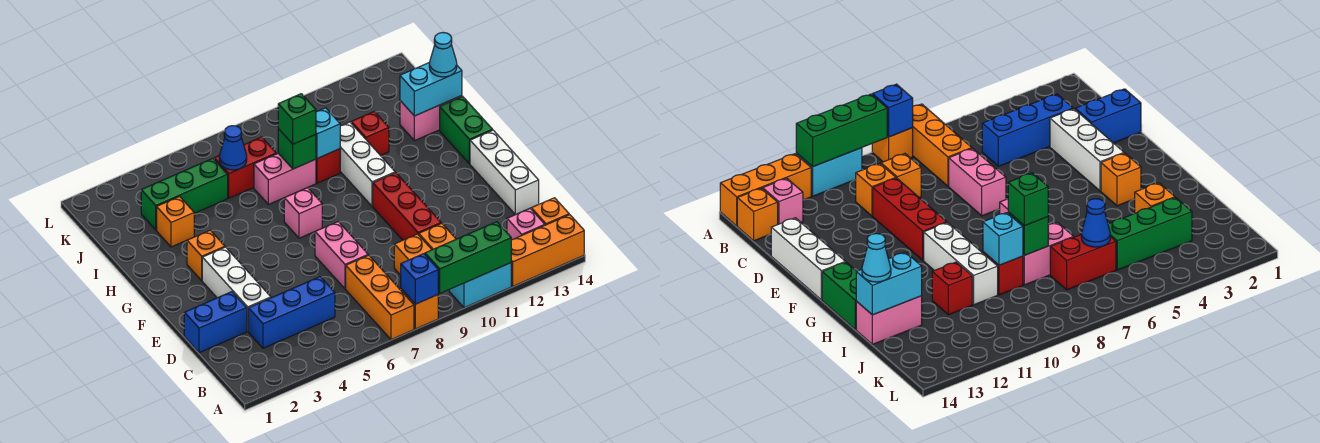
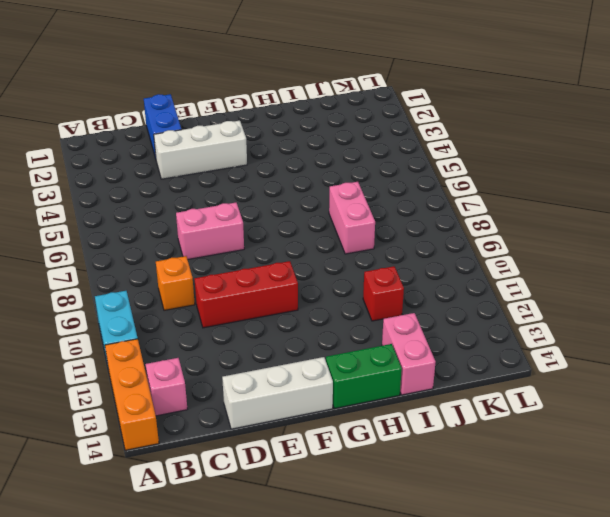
none -> orange 1x3 brick [346,255,414,340]
none -> orange 1x1 brick [401,289,438,329]
none -> orange 1x1 brick [531,198,569,225]
none -> blue 1x3 brick [248,277,335,348]

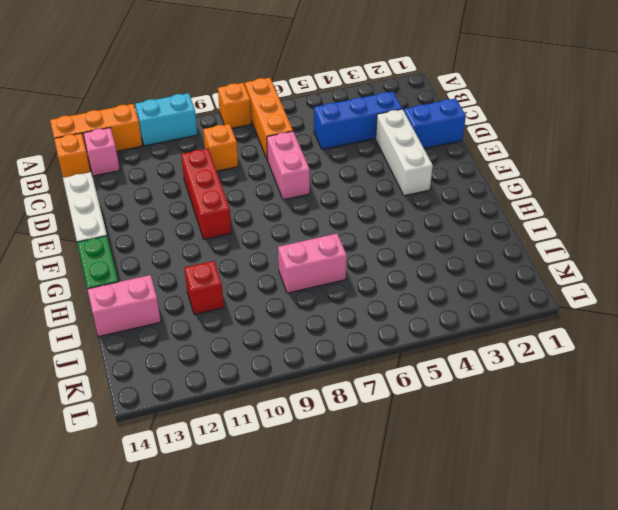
none -> orange 1x1 brick [419,223,456,250]
none -> orange 1x1 brick [187,230,225,281]
none -> pink 1x1 brick [284,188,322,238]
none -> white 1x3 brick [340,122,395,206]

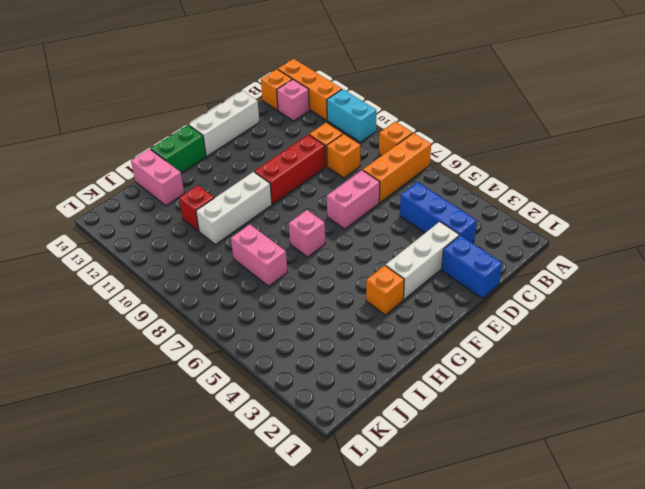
none -> orange 1x1 brick [157,197,194,247]
none -> red 1x1 brick [316,149,340,183]
none -> green 1x3 brick [141,158,228,230]
none -> red 1x2 brick [214,137,276,198]

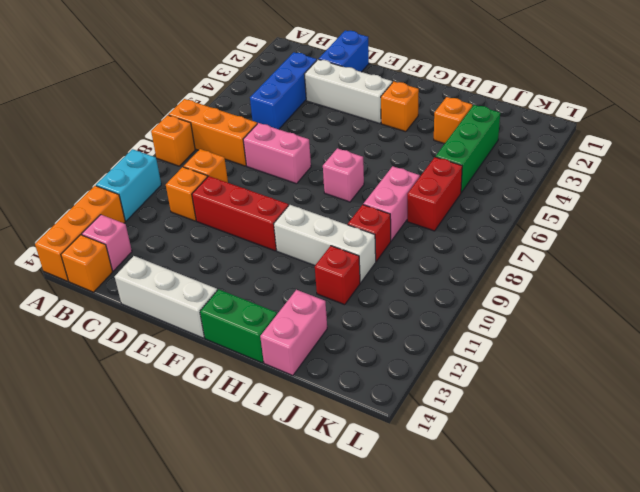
none -> blue 1x1 brick [401,254,438,304]
none -> green 1x3 brick [425,222,511,293]
none -> green 1x1 brick [278,129,316,169]
none -> cyan 1x1 brick [316,108,340,158]

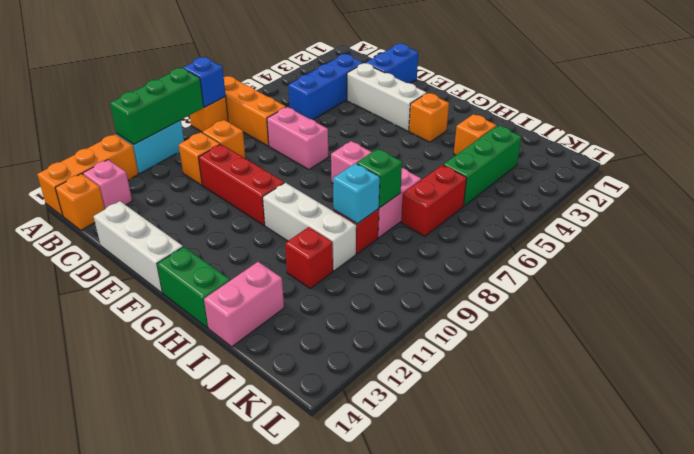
none -> cyan 1x2 brick [400,63,462,116]
none -> blue 1x1 cone [219,126,247,170]
none -> green 1x1 brick [278,94,316,144]
none -> cyan 1x1 cone [429,33,457,77]

